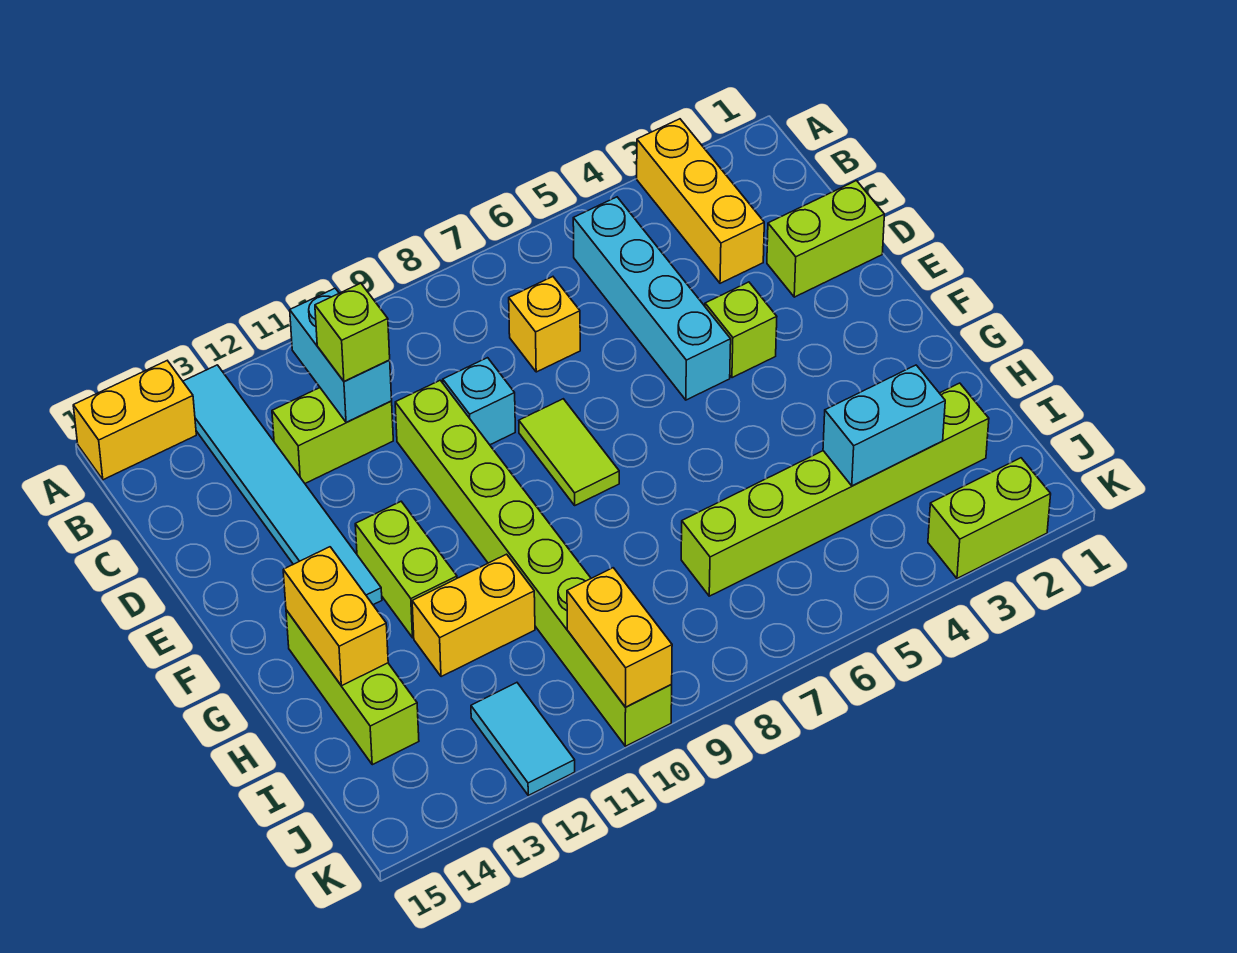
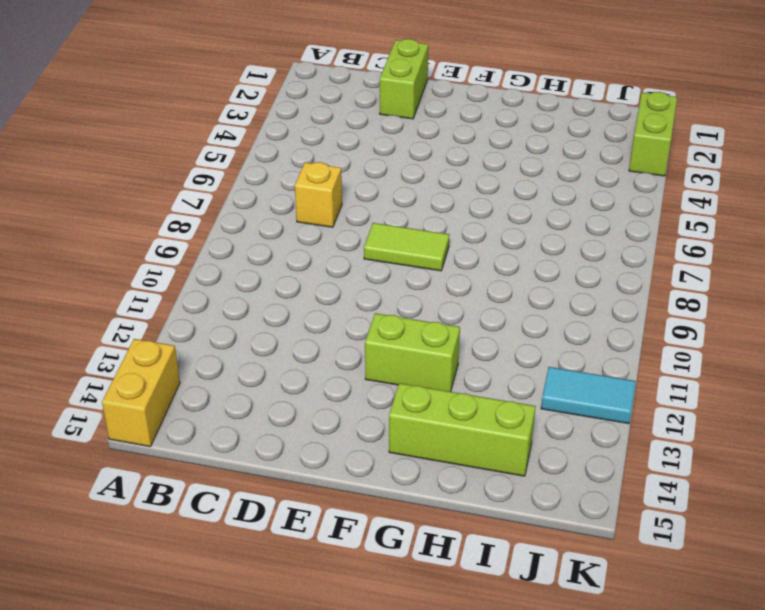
none -> yellow 1x3 brick [637,119,764,283]
none -> cyan 1x6 tile [183,365,382,605]
none -> cyan 1x4 brick [573,197,731,400]

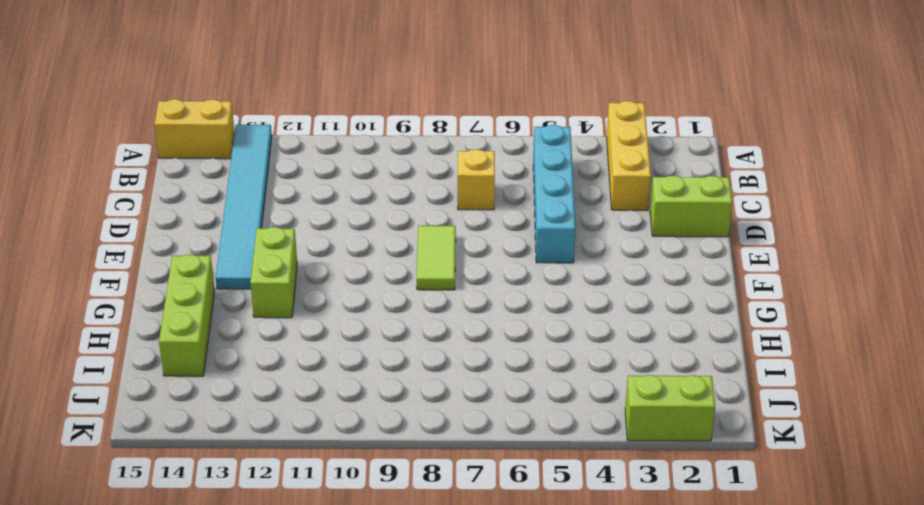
none -> lime 1x2 brick [272,388,393,483]
none -> cyan 1x1 brick [443,358,515,445]
none -> lime 1x8 brick [395,380,672,746]

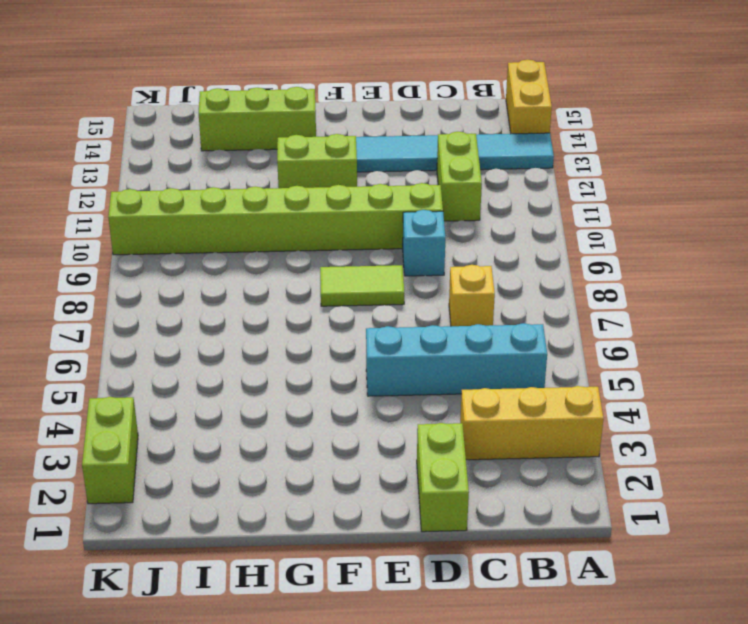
none -> lime 1x1 brick [705,282,777,378]
none -> yellow 1x2 brick [412,554,535,677]
none -> lime 1x6 brick [681,383,989,596]

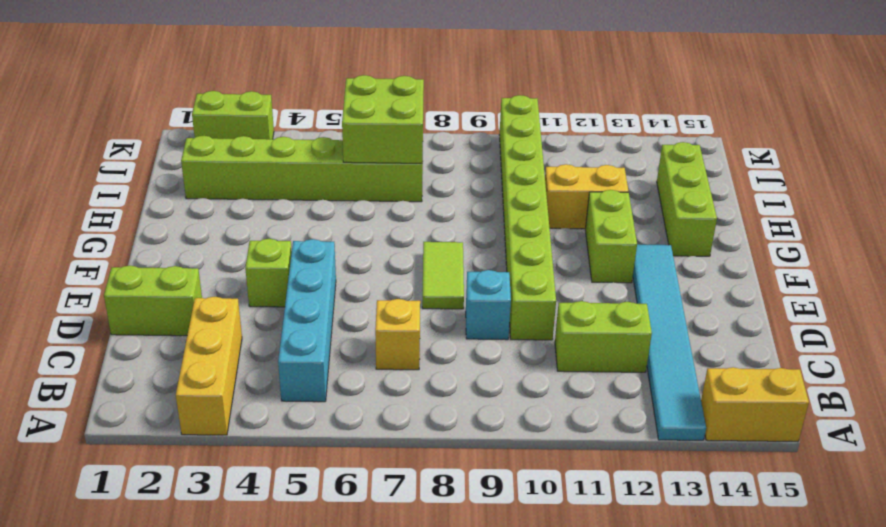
lime 2x2 brick [342,75,424,163] -> none
none -> cyan 1x2 tile [471,683,575,795]
none -> cyan 1x2 brick [290,288,392,423]
none -> yellow 1x2 brick [283,547,388,686]

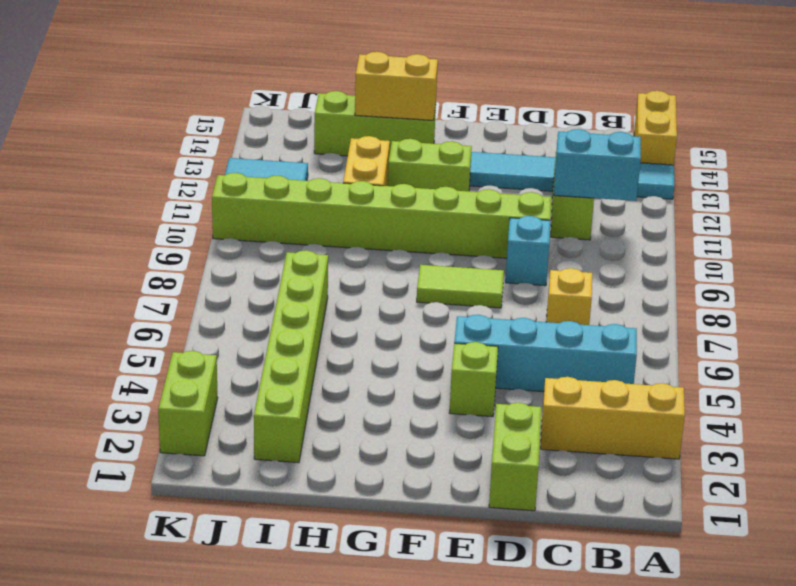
none -> cyan 1x2 brick [823,365,945,486]
none -> yellow 1x2 brick [567,568,672,707]
none -> lime 1x1 brick [315,283,390,382]

